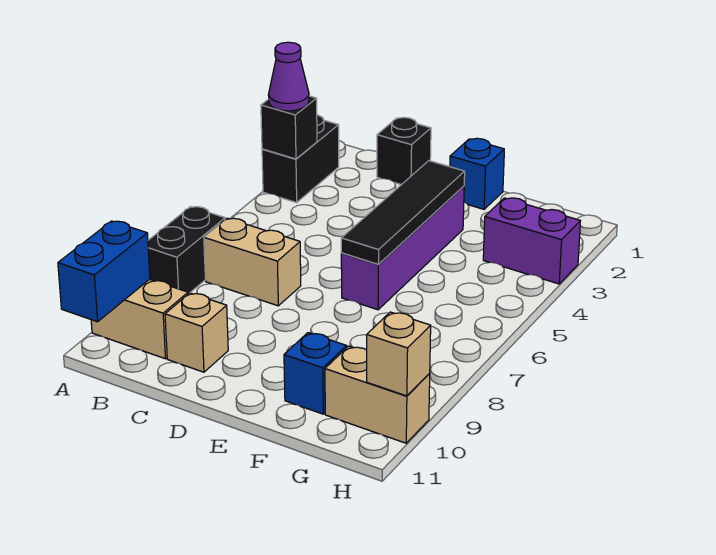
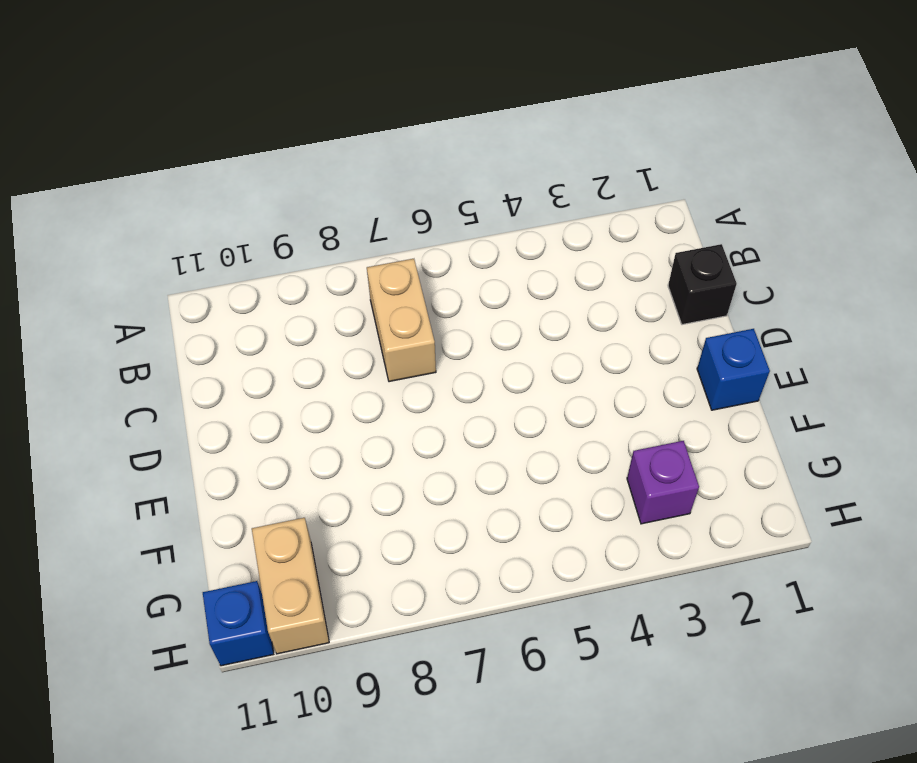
purple 1x1 brick [627,441,699,524] -> purple 1x2 brick [483,198,580,284]
blue 1x1 brick [203,581,274,666] -> blue 1x1 brick moved to [284,333,347,414]
none -> black 1x2 brick [262,115,339,202]
none -> black 1x2 brick [148,207,225,294]
none -> tan 1x2 brick [91,279,188,359]

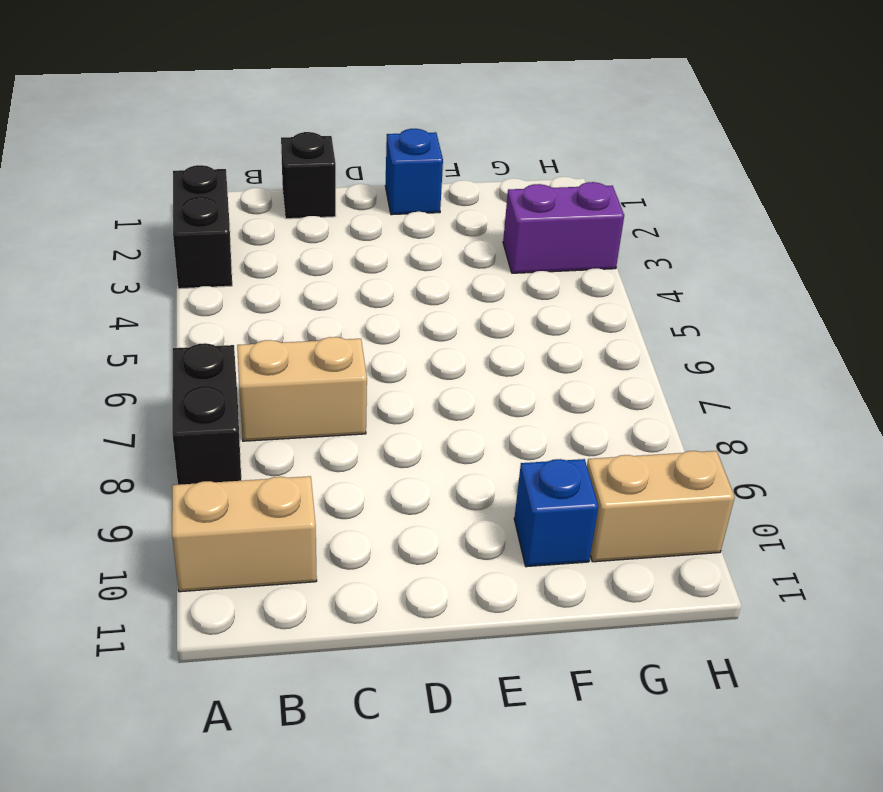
none -> tan 1x1 brick [165,293,228,372]
none -> purple 1x4 brick [341,186,464,310]
none -> black 1x1 brick [261,96,317,159]

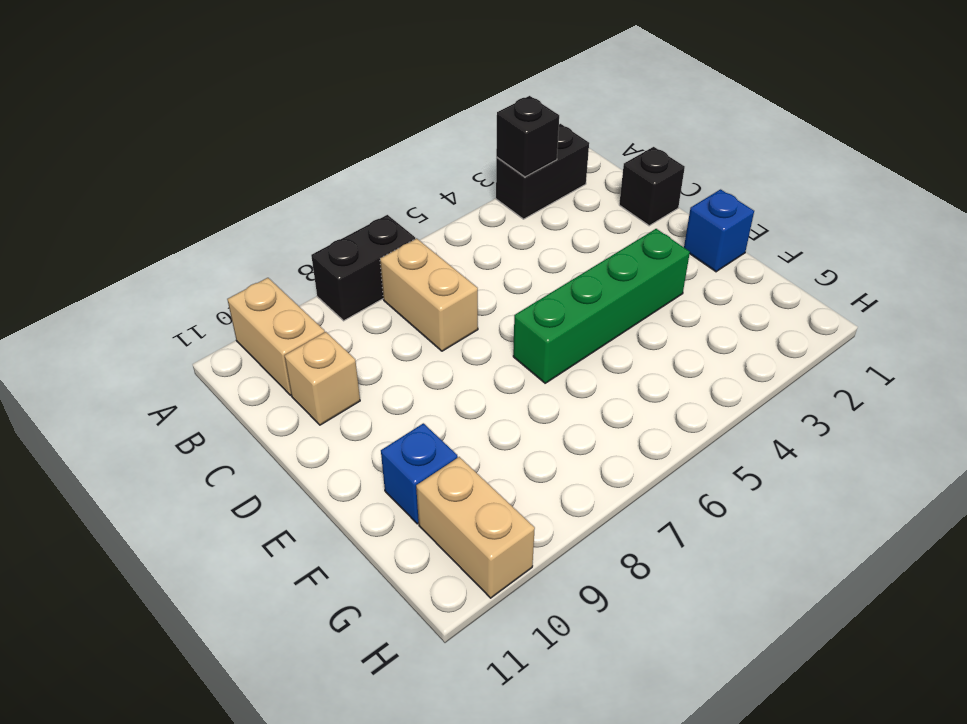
green 1x4 brick [513,229,690,383] -> purple 1x4 brick [341,186,464,310]
none -> purple 1x2 brick [483,198,580,284]
none -> blue 1x2 brick [58,221,150,322]
none -> black 1x4 tile [341,161,465,264]

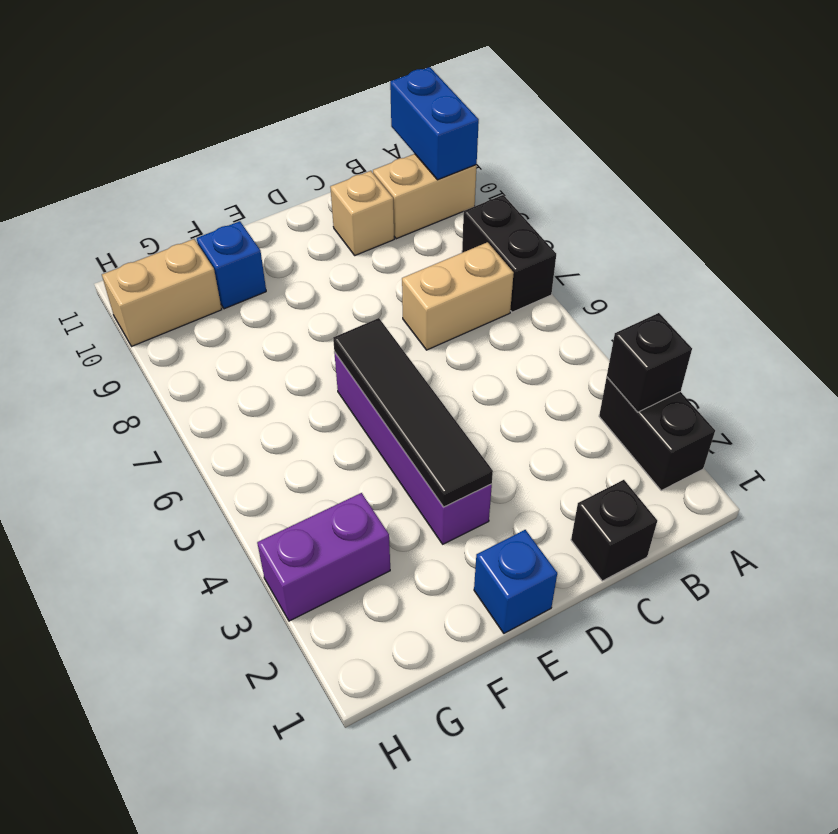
none -> tan 1x1 brick [367,312,431,396]
none -> purple 1x1 cone [268,42,309,111]

